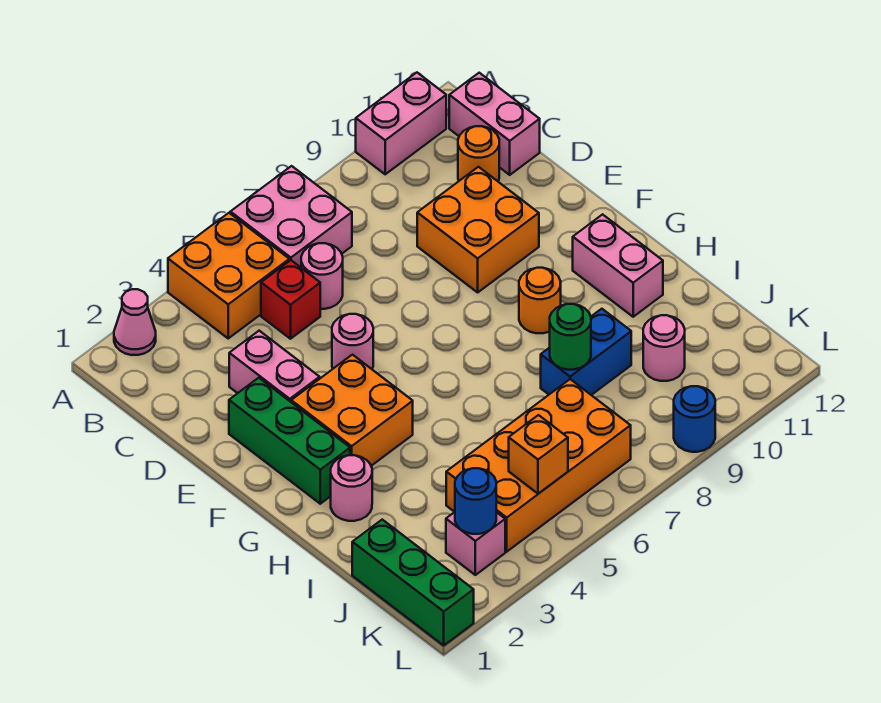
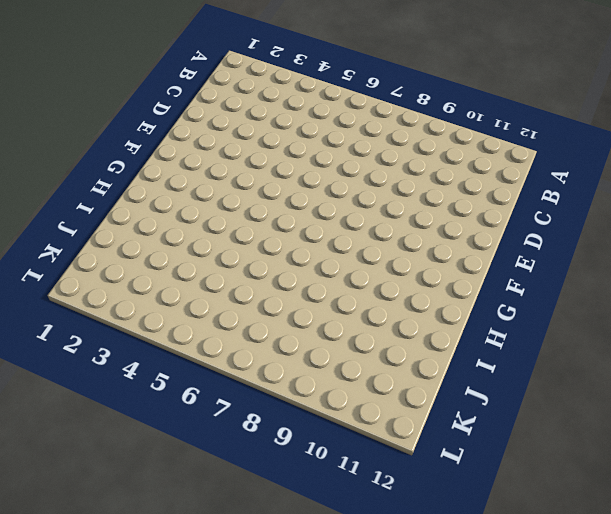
none -> pink 1x1 cone [114,289,156,355]
none -> orange 2x2 brick [168,213,289,338]
none -> pink 2x2 brick [230,166,352,267]

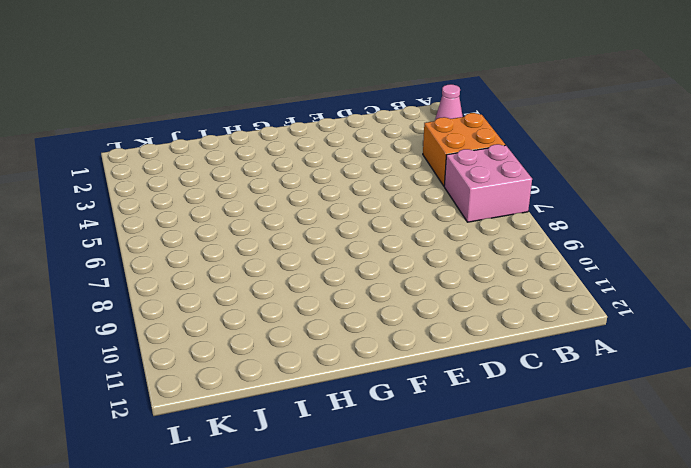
none -> pink 1x2 brick [356,73,446,174]
none -> pink 1x2 brick [449,73,540,175]
none -> red 1x1 brick [261,260,320,339]

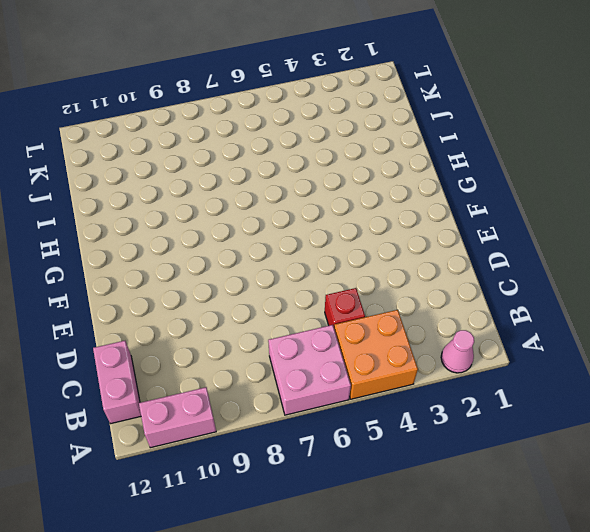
none -> pink 1x1 round brick [301,243,343,309]
none -> orange 1x1 round brick [458,126,499,181]
none -> pink 1x2 brick [229,331,320,402]

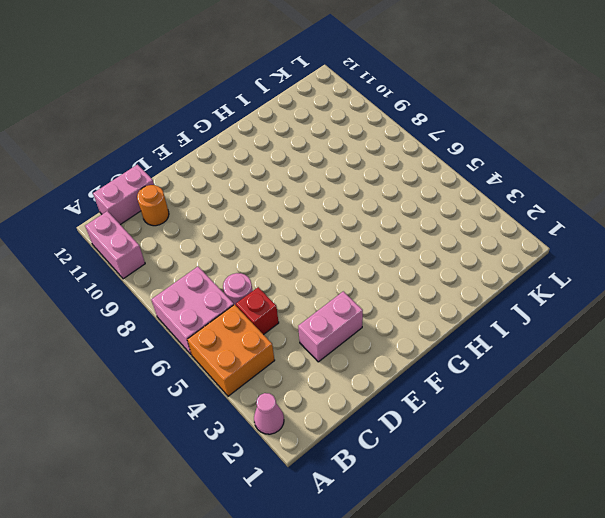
none -> orange 2x2 brick [417,167,539,292]
none -> green 1x3 brick [229,378,350,504]
none -> pink 1x1 round brick [332,314,373,369]

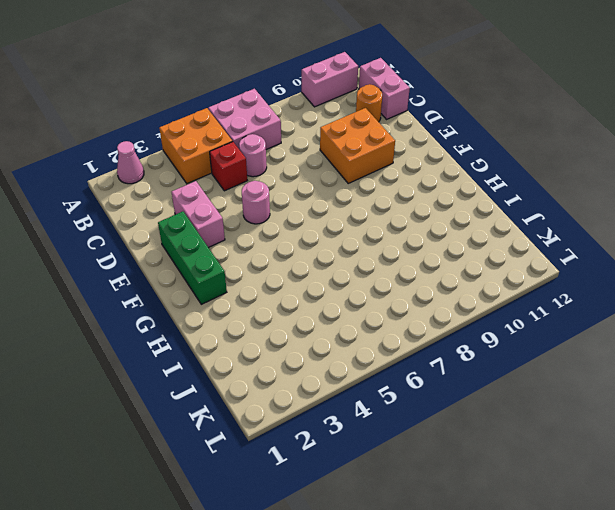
none -> orange 2x2 brick [291,355,413,466]
none -> orange 1x1 round brick [519,268,561,333]
none -> pink 1x2 brick [573,214,663,317]

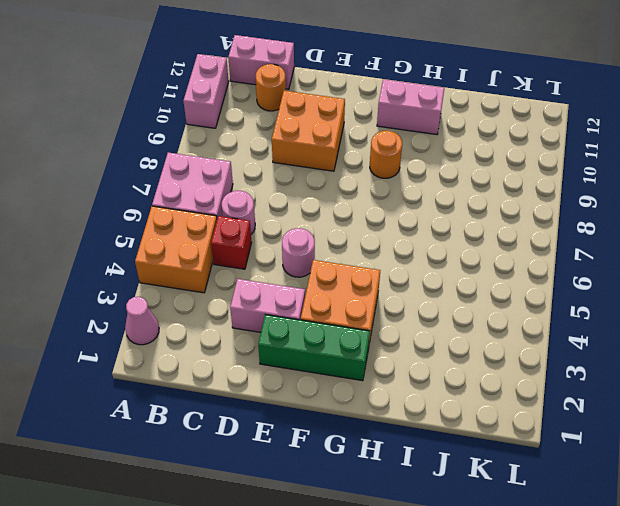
none -> pink 1x1 round brick [331,455,372,521]
none -> blue 1x2 brick [541,309,631,395]
none -> green 1x3 brick [352,520,474,645]

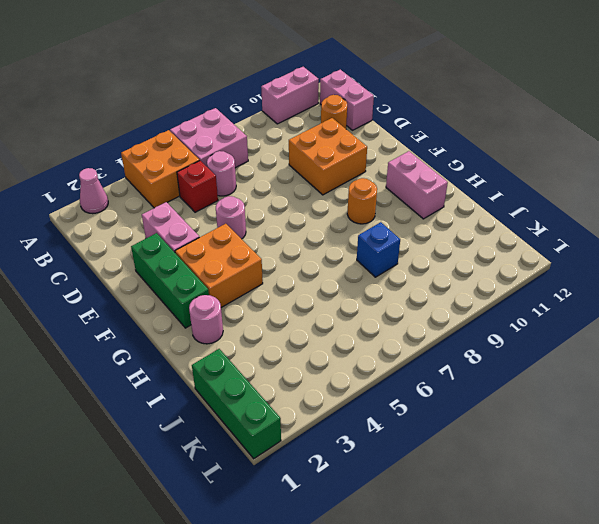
blue 1x1 brick [357,222,400,277] -> blue 1x2 brick [541,309,631,395]
none -> orange 2x4 brick [446,379,631,552]
none -> pink 1x1 round brick [643,315,685,381]
none -> pink 1x1 brick [446,512,505,575]

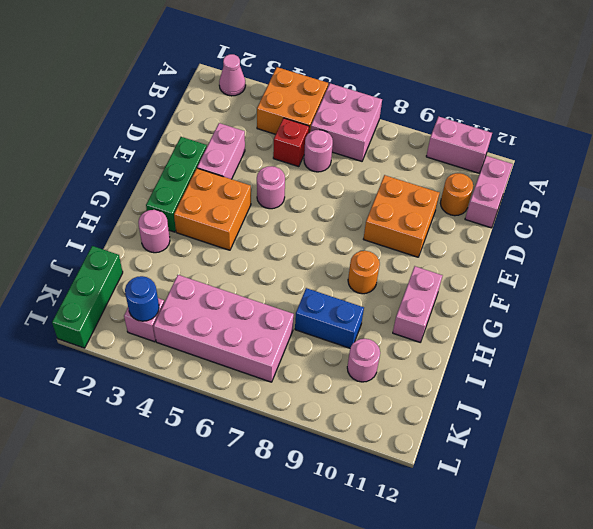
pink 2x4 brick [153,275,294,382] -> orange 2x4 brick [446,379,631,552]
none -> blue 1x1 round brick [674,386,715,452]
none -> green 1x1 round brick [550,304,591,370]
none -> orange 1x1 brick [509,415,568,494]

